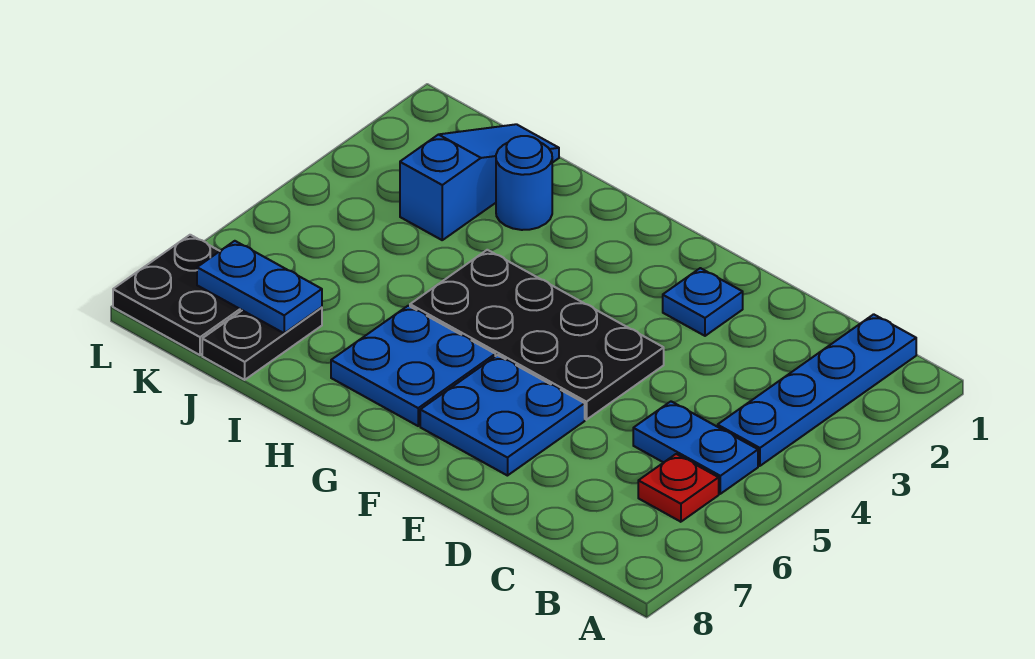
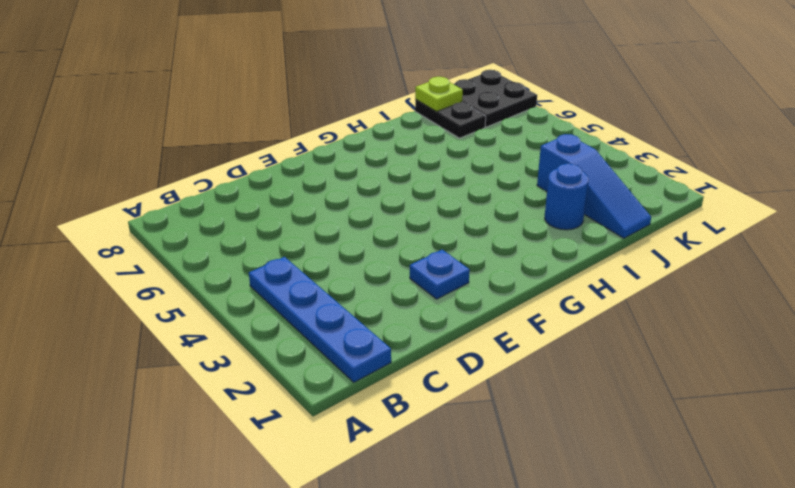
lime 1x1 plate [415,77,463,111] -> none
none -> blue 1x2 plate [633,401,758,494]
none -> red 1x1 plate [638,454,719,522]
none -> black 2x4 plate [410,250,664,420]

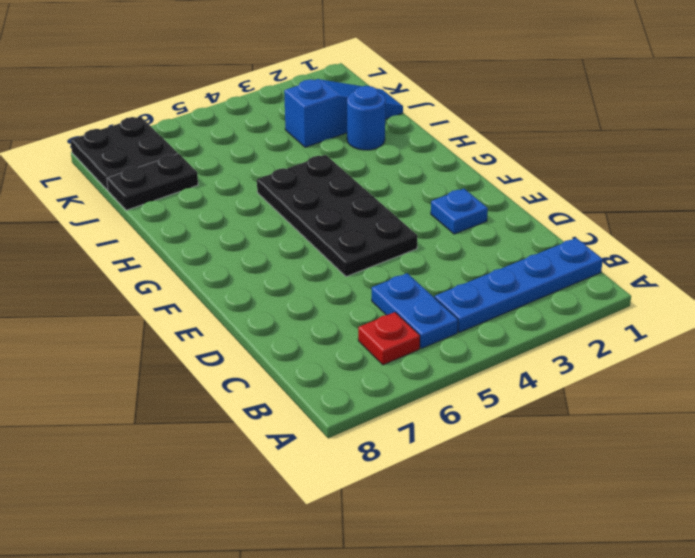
none -> blue 2x2 plate [420,355,585,476]
none -> blue 2x2 plate [331,306,495,426]
none -> blue 1x2 plate [197,241,322,333]

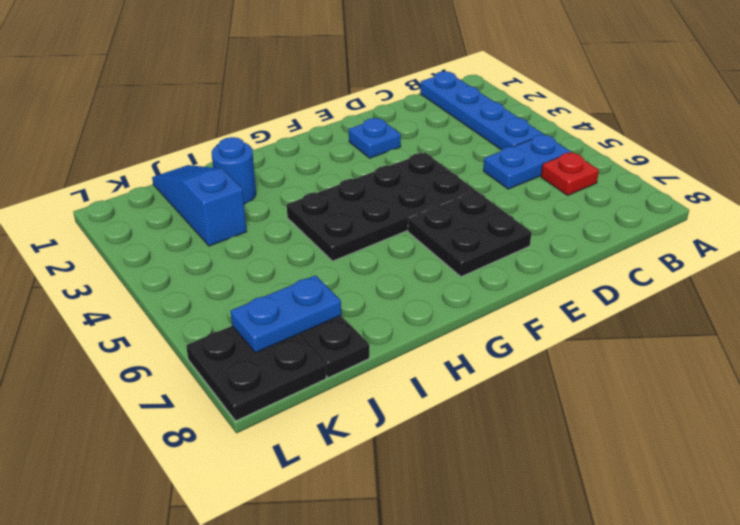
black 2x2 plate [408,191,532,277] -> blue 2x2 plate [420,355,585,476]
none -> blue 2x2 plate [331,306,495,426]

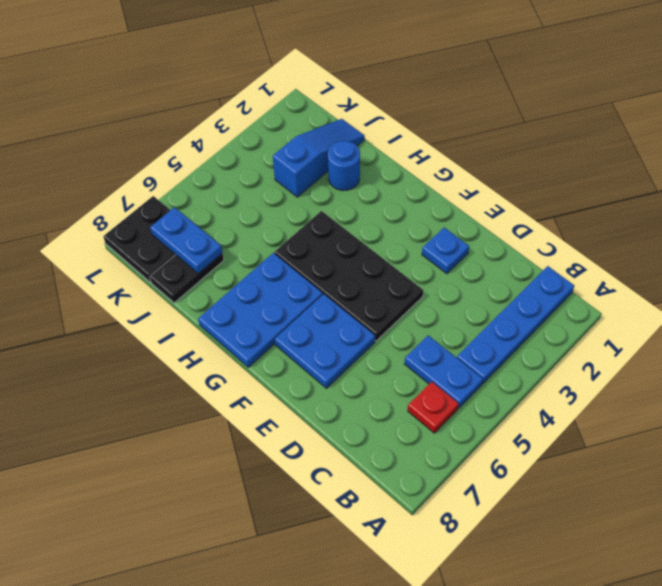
blue 2x3 plate [198,253,323,367] -> blue 2x2 plate [331,306,495,426]

